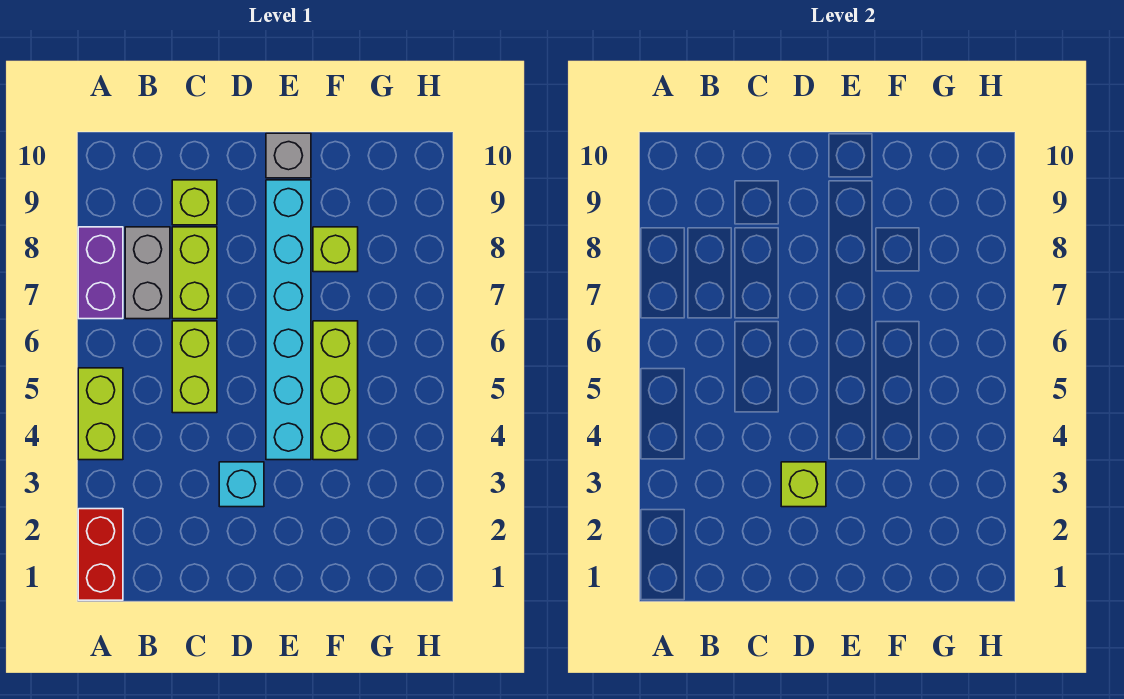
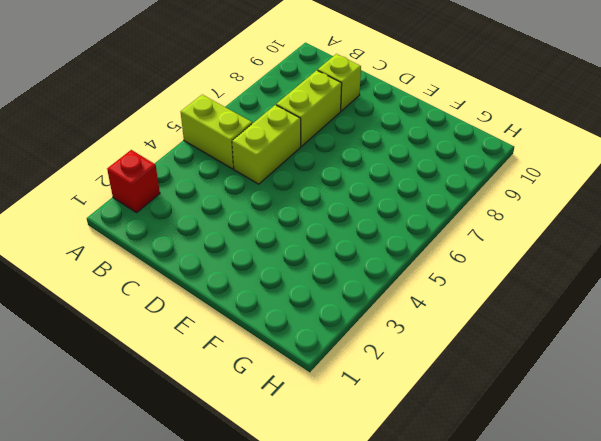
red 1x1 brick [107,150,160,212] -> red 1x2 brick [78,509,123,600]
lime 1x2 brick [181,95,252,169] -> lime 1x2 brick turned to [78,368,123,460]
none -> purple 1x2 brick [78,227,123,319]
none -> grey 1x2 brick [125,227,170,319]
none -> cyan 1x1 brick [219,462,264,507]

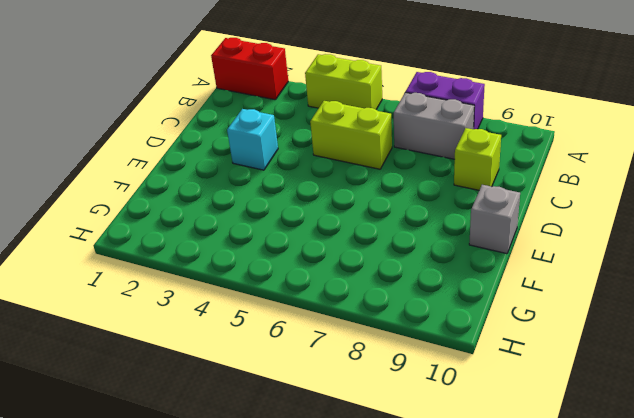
none -> lime 1x2 brick [172,227,217,319]
none -> cyan 1x6 brick [266,180,311,460]
none -> lime 1x3 brick [313,321,358,460]

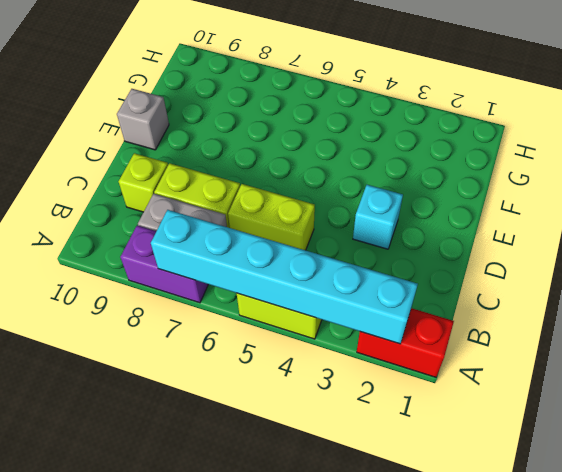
cyan 1x6 brick [151,210,418,344] -> cyan 1x6 brick moved to [266,180,311,460]
none -> lime 1x3 brick [313,321,358,460]
none -> lime 1x1 brick [313,227,358,272]
none -> lime 1x1 brick [781,462,826,507]

